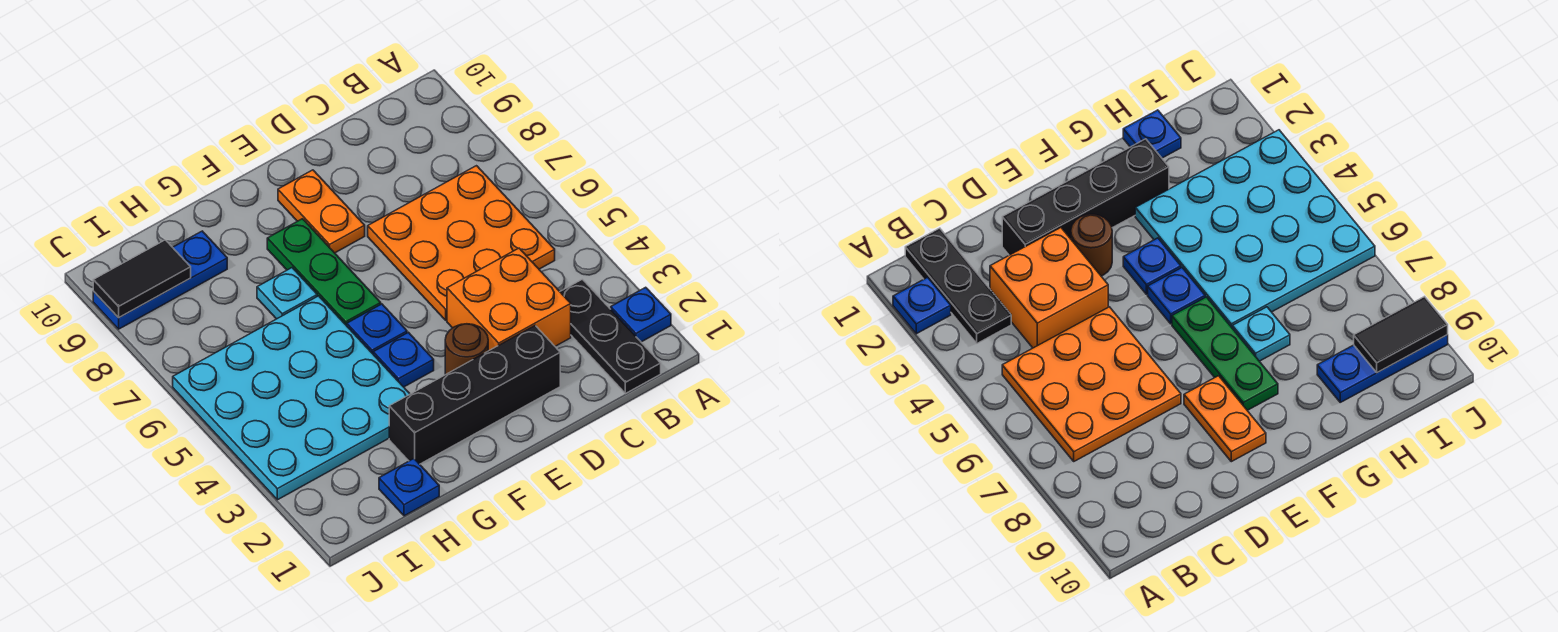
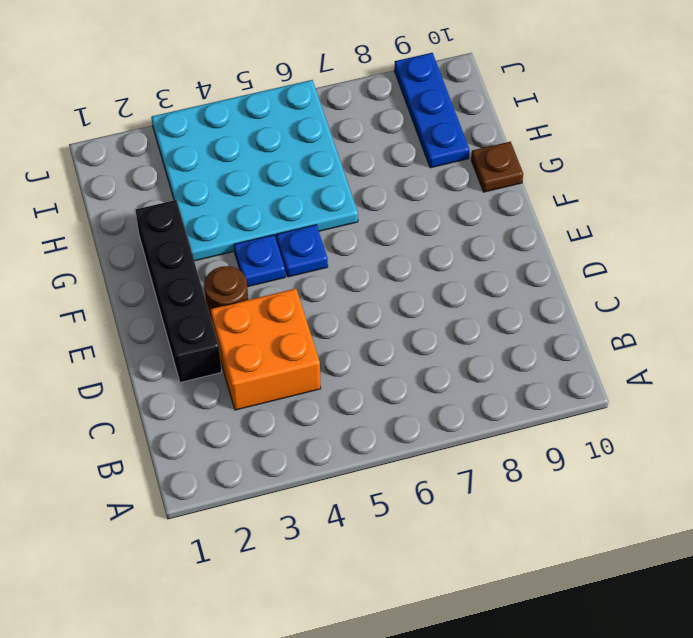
brown 1x1 plate [471,142,523,192] -> none
none -> blue 1x1 plate [611,287,671,342]
none -> black 1x3 plate [560,279,661,394]
none -> orange 3x3 plate [368,166,555,320]

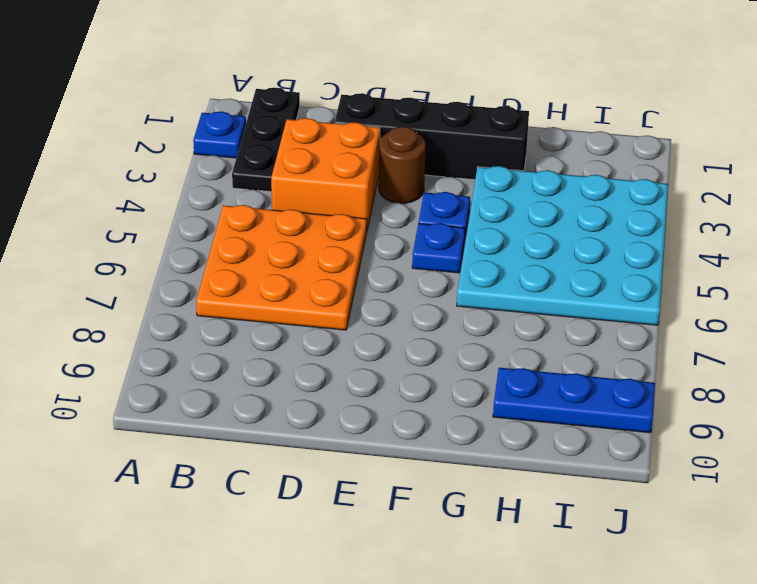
none -> orange 1x2 plate [278,170,365,253]
none -> green 1x3 plate [267,219,381,326]
none -> cyan 1x1 plate [257,268,317,319]

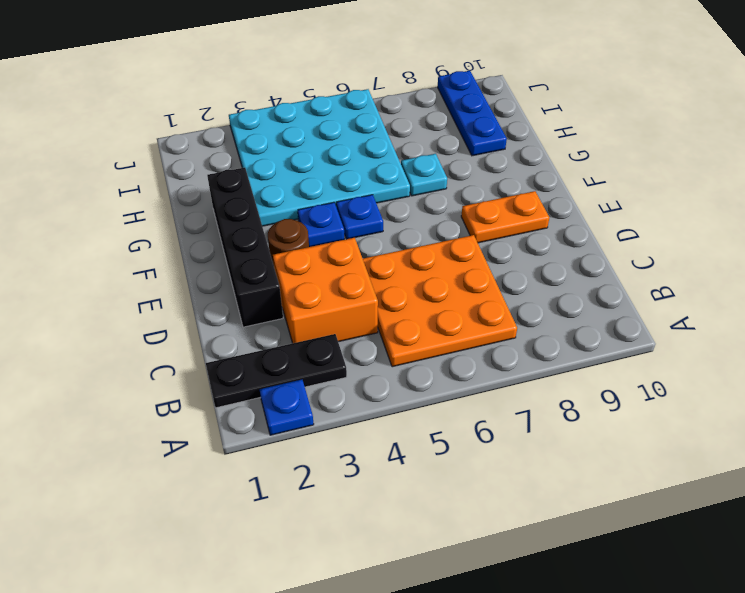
none -> green 1x3 plate [267,219,381,326]
none -> blue 1x1 plate [379,459,439,516]
none -> black 1x2 tile [93,240,191,318]

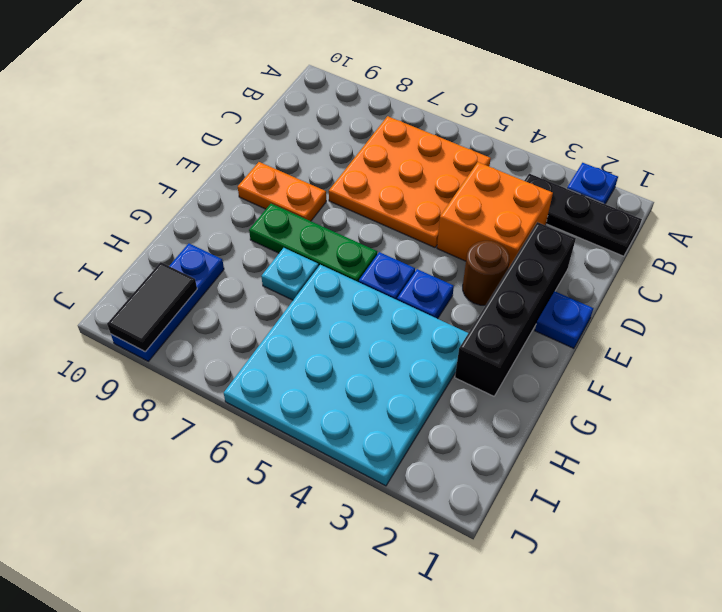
blue 1x1 plate [535,291,593,348] -> blue 1x1 plate moved to [379,459,439,516]

